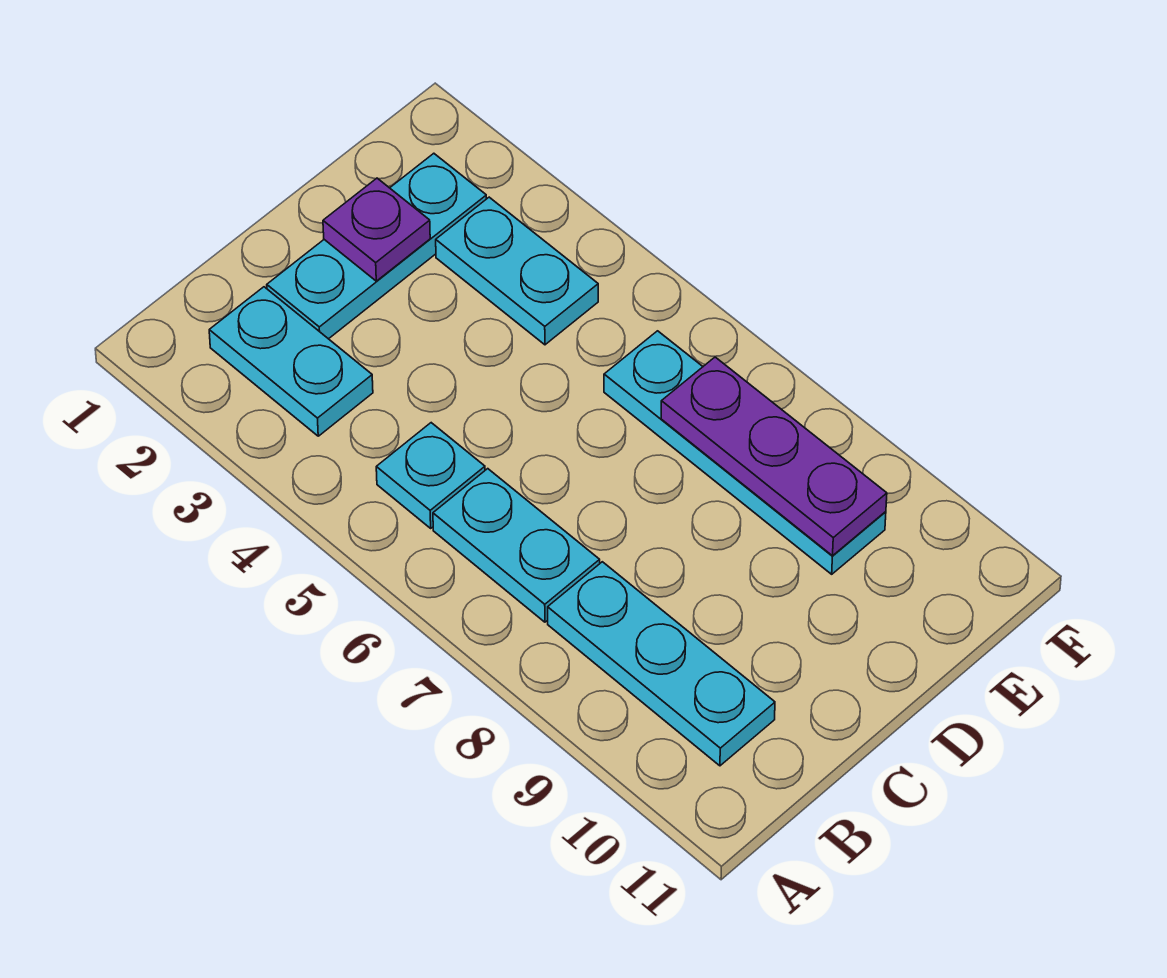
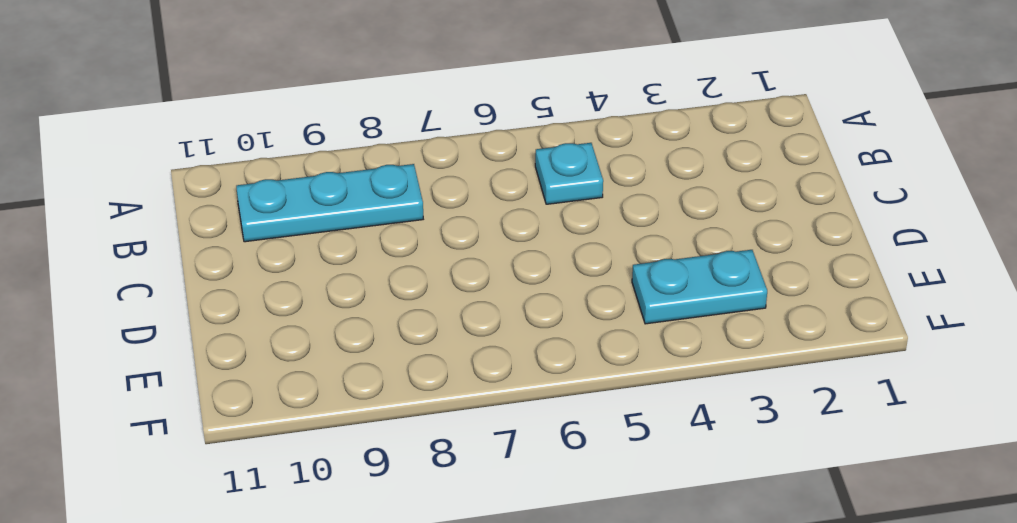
none -> cyan 1x2 plate [209,287,373,436]
none -> cyan 1x2 plate [433,469,600,622]

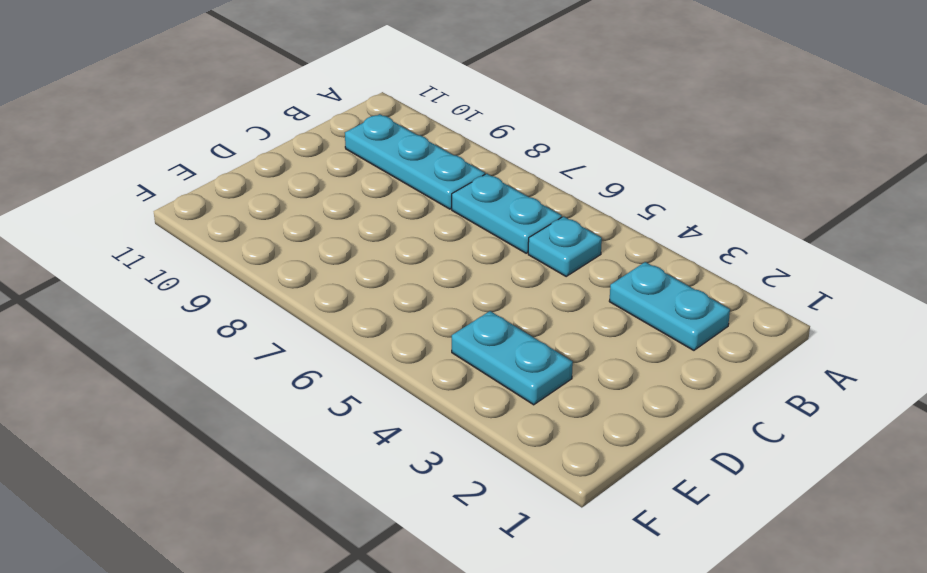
none -> cyan 1x3 plate [267,153,486,339]
none -> cyan 1x4 plate [604,331,886,574]

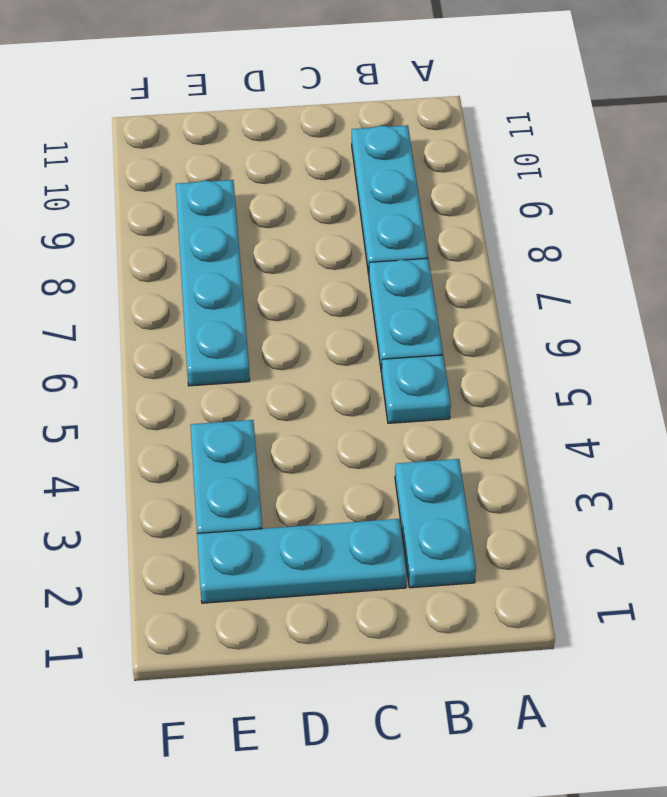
none -> purple 1x1 plate [323,178,430,281]
none -> purple 1x3 plate [661,357,887,556]

